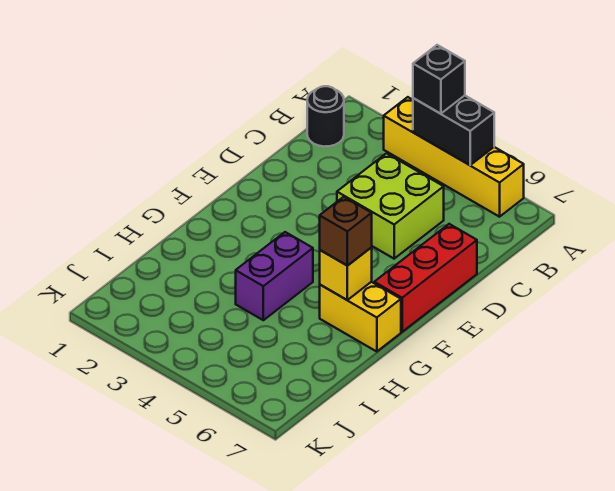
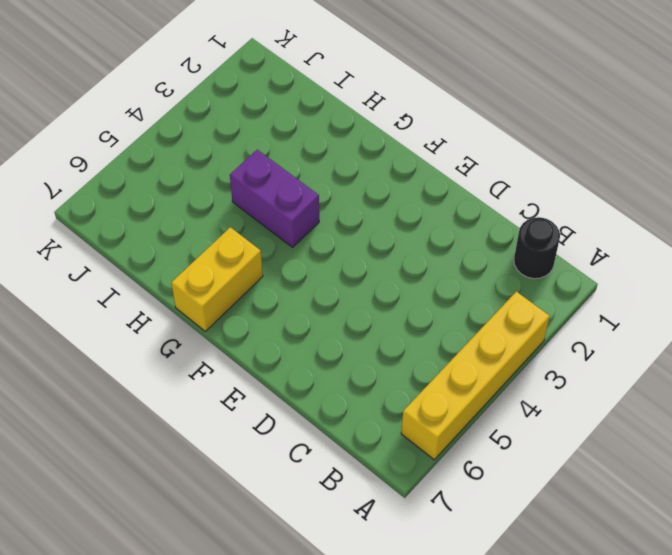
none -> lime 2x2 brick [337,153,444,259]
none -> red 1x3 brick [374,224,477,332]

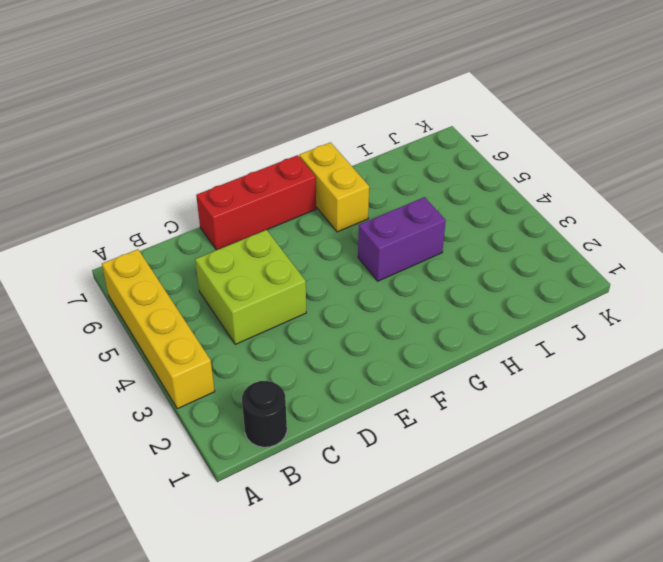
none -> black 1x2 brick [413,96,494,165]
none -> yellow 1x1 brick [320,248,372,300]

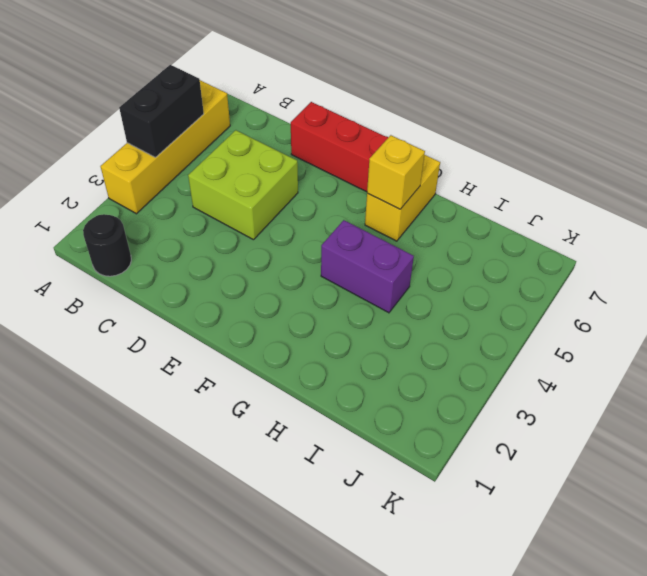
none -> black 1x1 brick [413,45,465,114]
none -> brown 1x1 brick [320,197,372,266]

